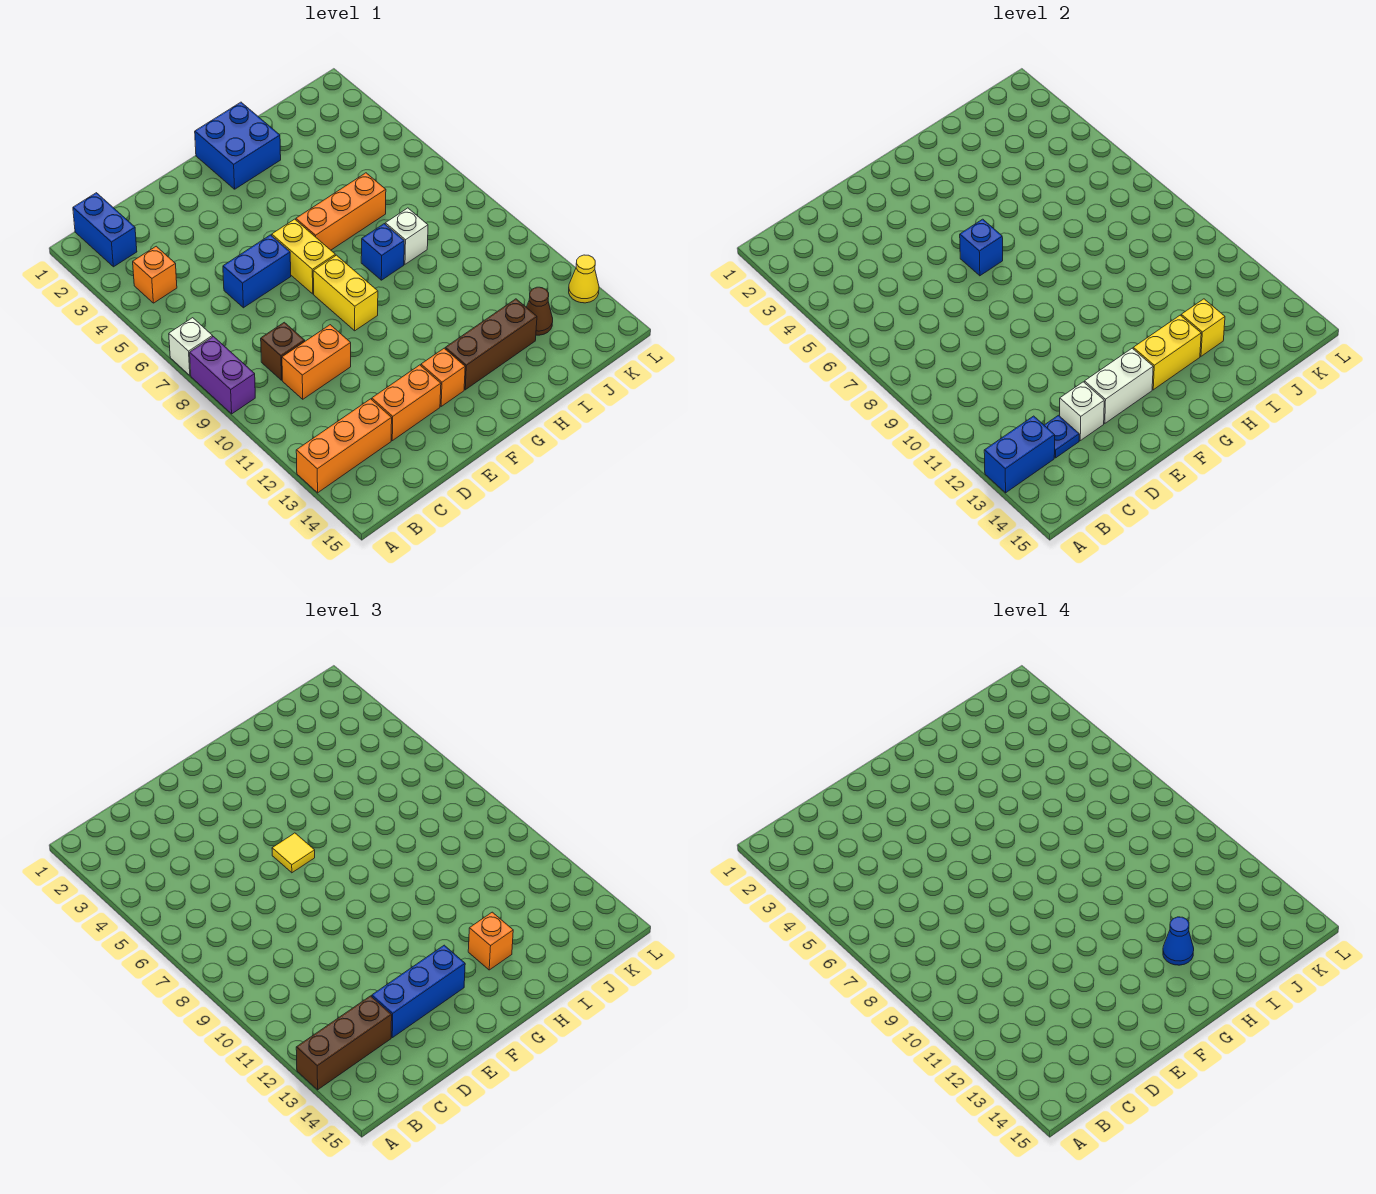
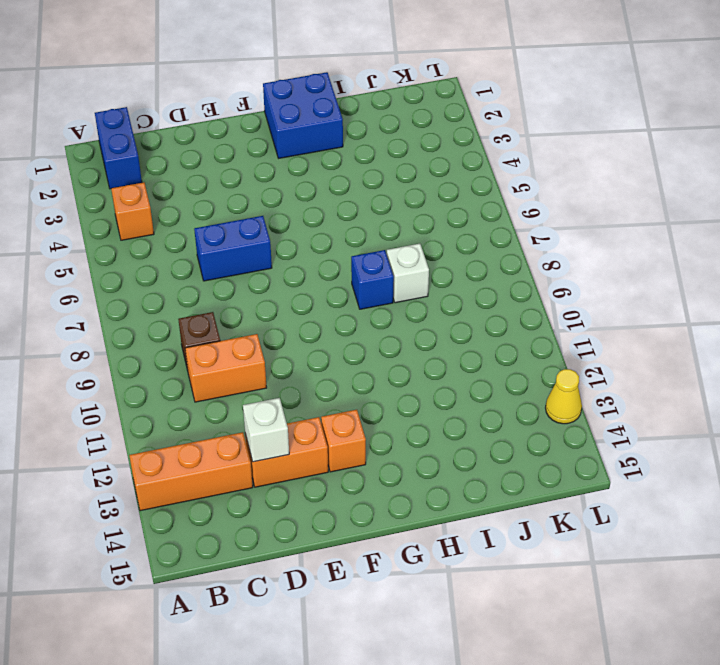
none -> white 1x1 brick [169,318,213,375]
none -> purple 1x2 brick [190,337,255,414]
none -> yellow 1x2 brick [272,219,335,294]
none -> yellow 1x2 brick [313,255,378,331]

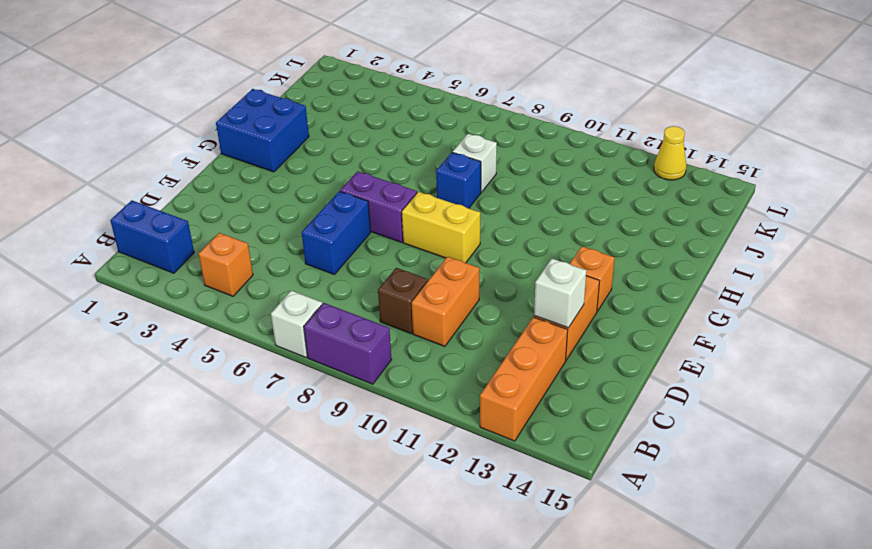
purple 1x2 brick [340,171,417,243] -> yellow 1x2 brick [272,219,335,294]
none -> orange 1x3 brick [296,173,386,250]
none -> brown 1x3 brick [445,299,537,390]
none -> brown 1x1 cone [526,287,553,335]
none -> blue 1x2 brick [984,416,1055,493]

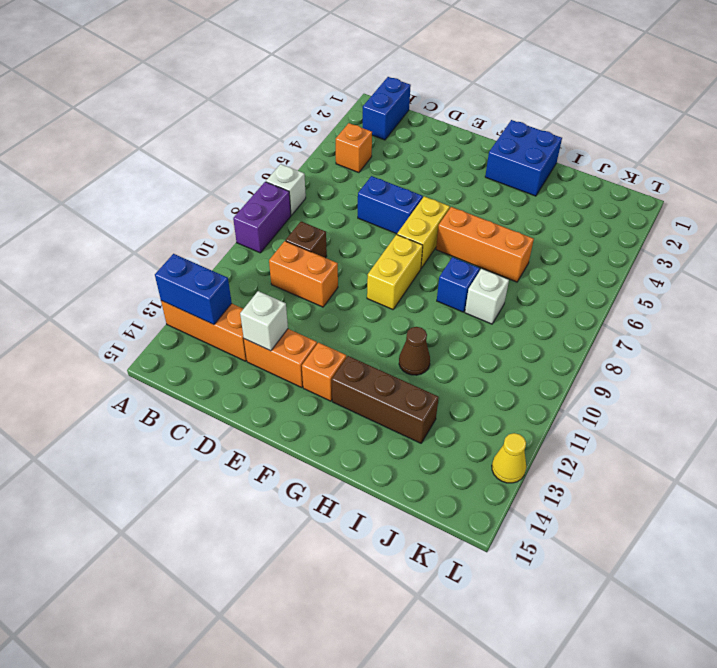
brown 1x1 cone [399,327,430,375] -> brown 1x1 cone moved to [526,287,553,335]
none -> blue 1x1 plate [1044,415,1079,458]
none -> white 1x2 brick [1084,348,1153,423]
none -> blue 1x1 brick [960,219,1003,276]
none -> yellow 1x2 brick [1133,315,1201,390]

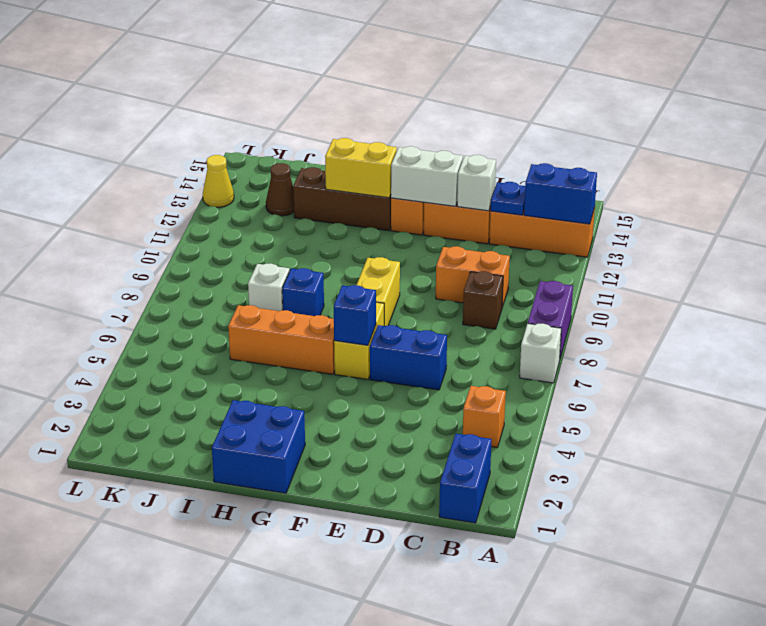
none -> yellow 1x1 brick [1181,299,1225,356]
none -> brown 1x3 brick [296,996,392,1090]
none -> blue 1x3 brick [372,945,465,1038]
none -> yellow 1x1 tile [272,833,315,873]

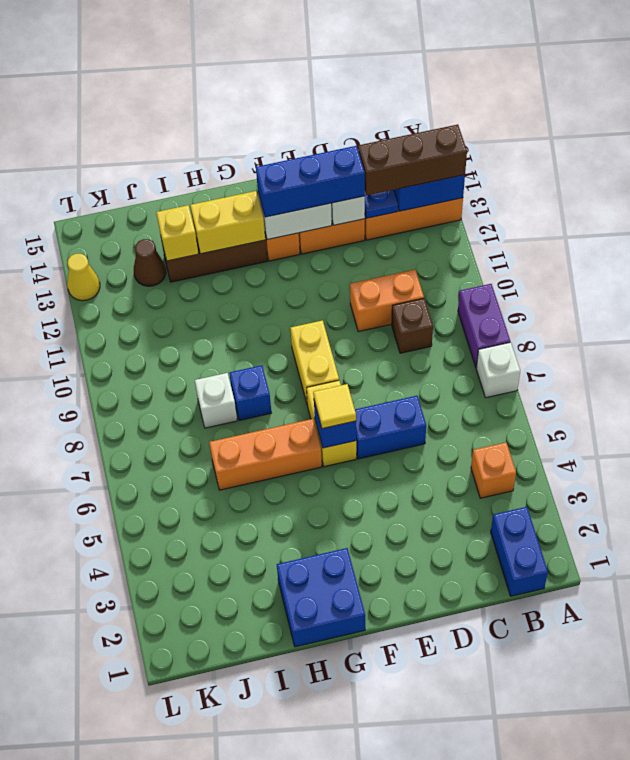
none -> orange 1x1 brick [468,912,513,970]
none -> blue 1x1 cone [1163,917,1194,965]

